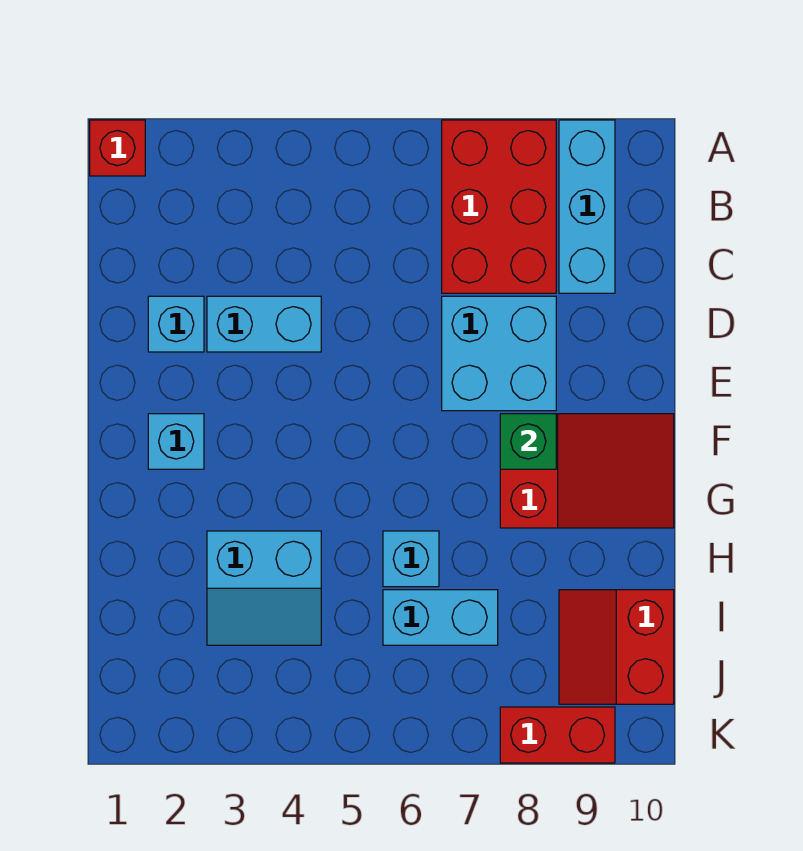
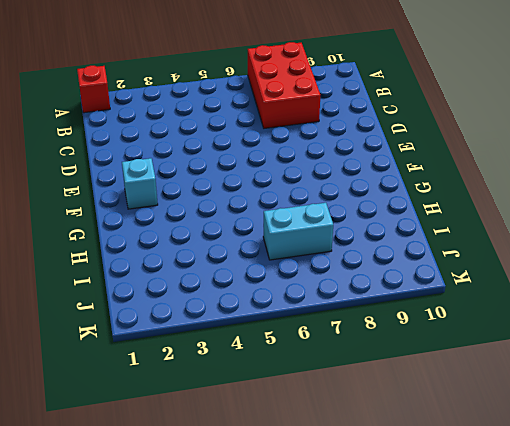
none -> cyan 1x3 brick [559,120,615,293]
none -> cyan 1x1 brick [148,296,204,352]
none -> cyan 1x2 brick [207,296,321,352]

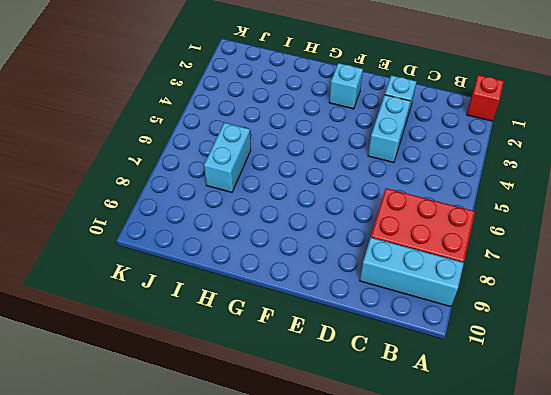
none -> cyan 2x2 brick [442,296,556,411]
none -> red 2x3 slope [500,414,674,528]
none -> cyan 2x2 slope [207,531,321,645]

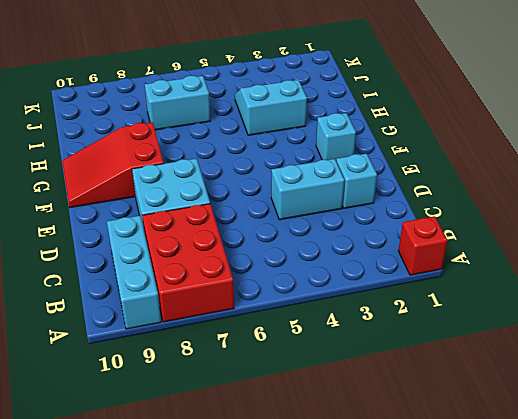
none -> cyan 1x1 brick [383,531,439,587]
none -> red 2x2 slope [559,590,674,704]
none -> red 1x2 brick [500,707,615,763]

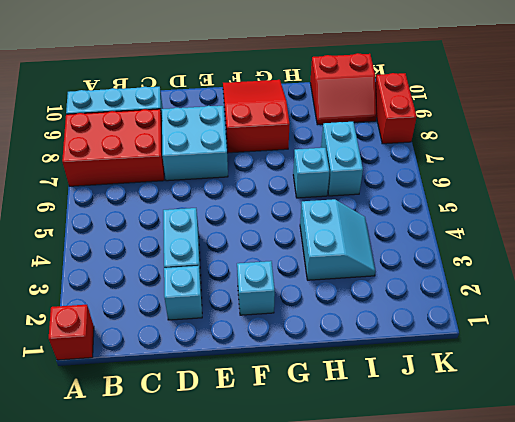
none -> green 1x1 brick [500,414,556,469]

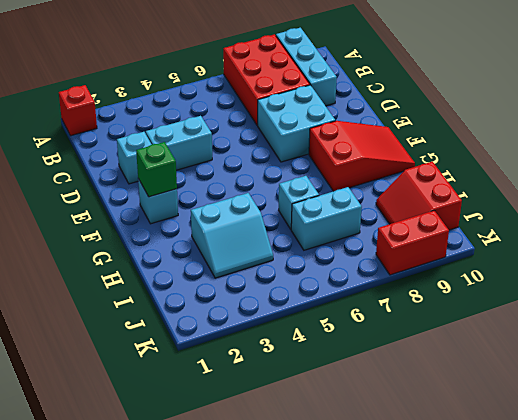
green 1x1 brick [136,142,177,197] -> green 1x1 brick moved to [500,414,556,469]

